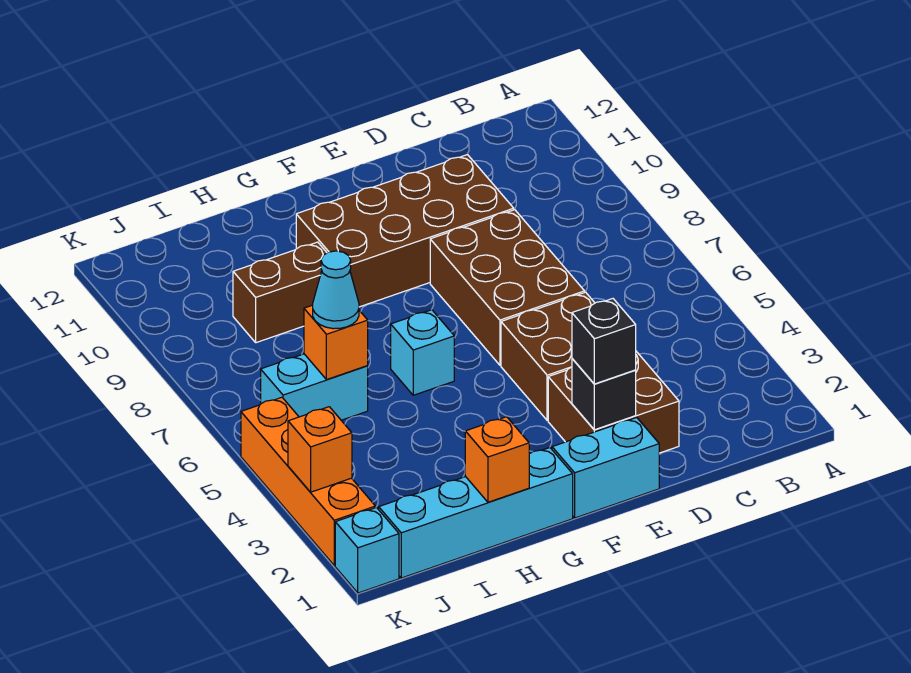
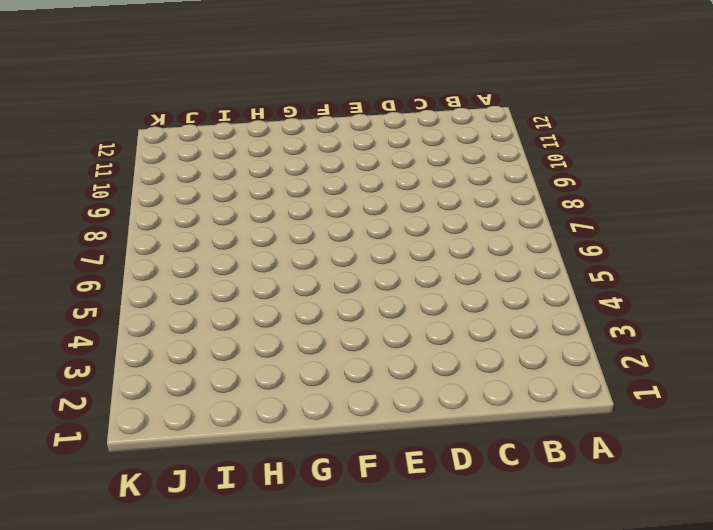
none -> brown 2x2 brick [548,351,679,453]
none -> brown 2x2 brick [501,292,595,420]
none -> brown 2x3 brick [430,210,585,365]

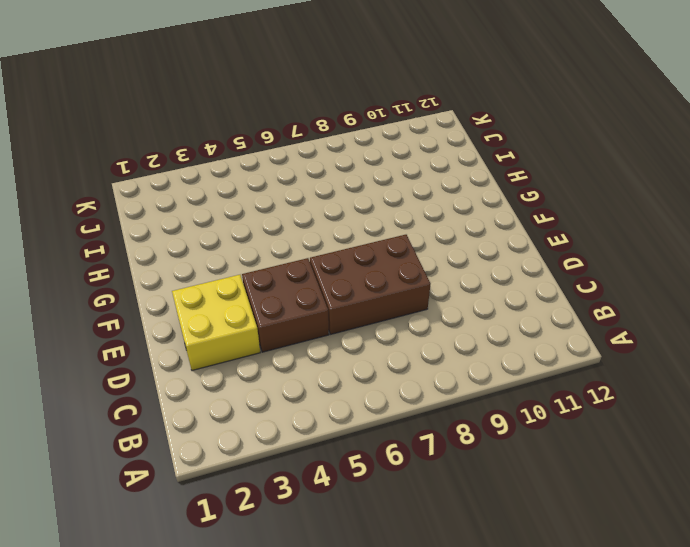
yellow 2x2 brick [172,275,260,370] -> brown 2x2 brick [548,351,679,453]
none -> brown 2x4 brick [296,155,514,307]
none -> cyan 1x2 brick [552,418,659,518]
none -> cyan 1x4 brick [379,448,573,578]

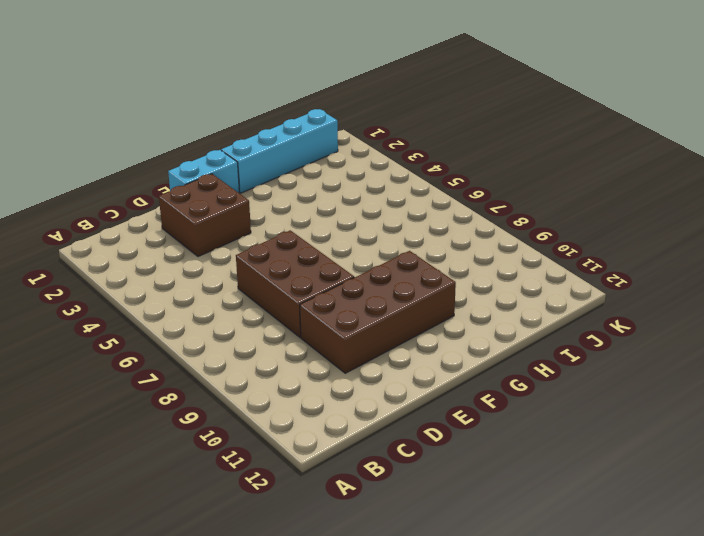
none -> brown 2x2 brick [501,292,595,420]
none -> cyan 1x1 brick [391,310,454,395]
none -> brown 1x2 brick [233,242,327,343]

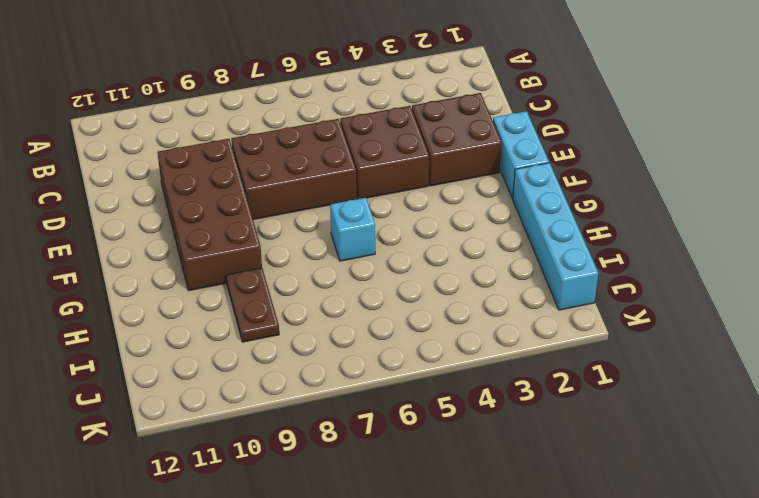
brown 1x2 plate [226,268,279,342] -> brown 1x2 brick [233,242,327,343]
none -> cyan 1x2 brick [261,354,368,420]
none -> cyan 1x1 brick [335,507,399,593]
none -> orange 1x4 brick [241,397,375,565]

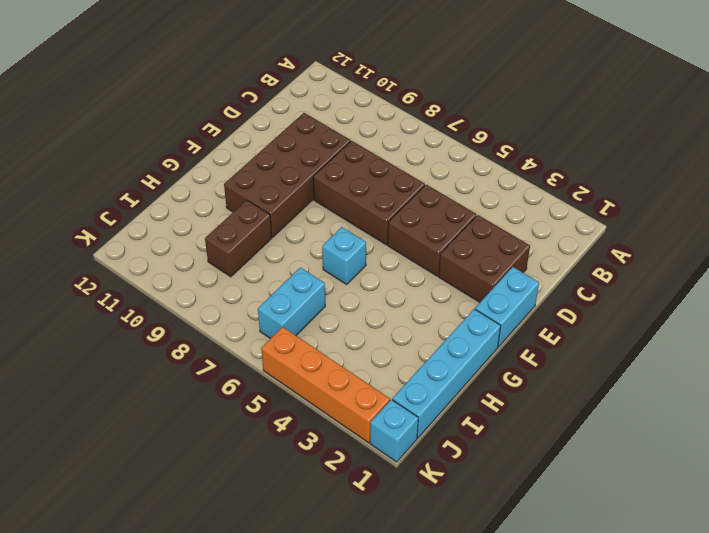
none -> black 1x1 brick [572,359,636,430]
none -> orange 1x1 brick [465,417,529,502]
none -> orange 1x1 brick [304,305,368,380]

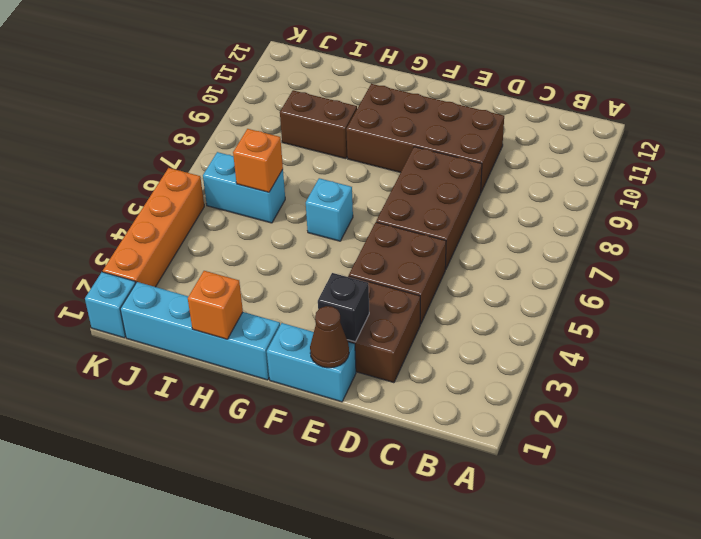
brown 1x1 cone [310,306,349,368] -> none
none -> orange 1x1 brick [288,407,352,492]
none -> black 1x1 brick [572,299,636,384]
none -> cyan 1x1 cone [313,251,359,329]

